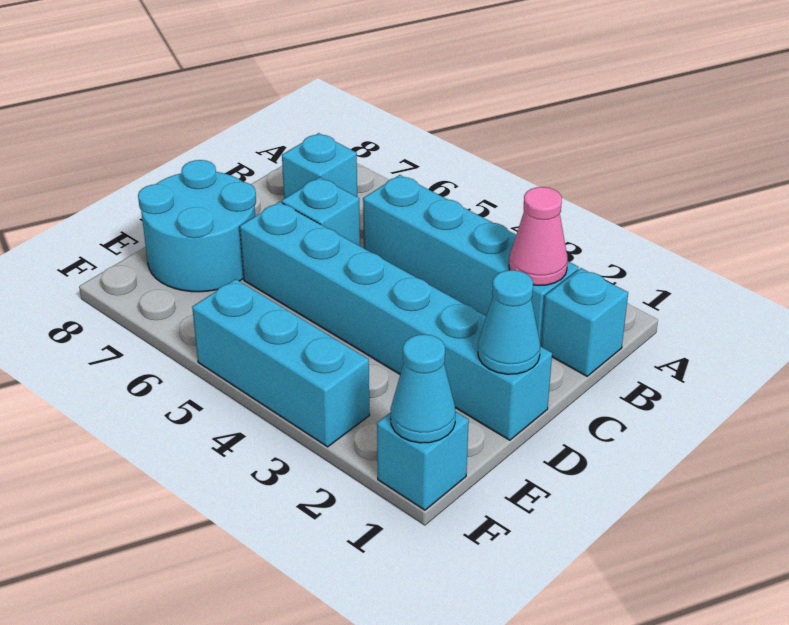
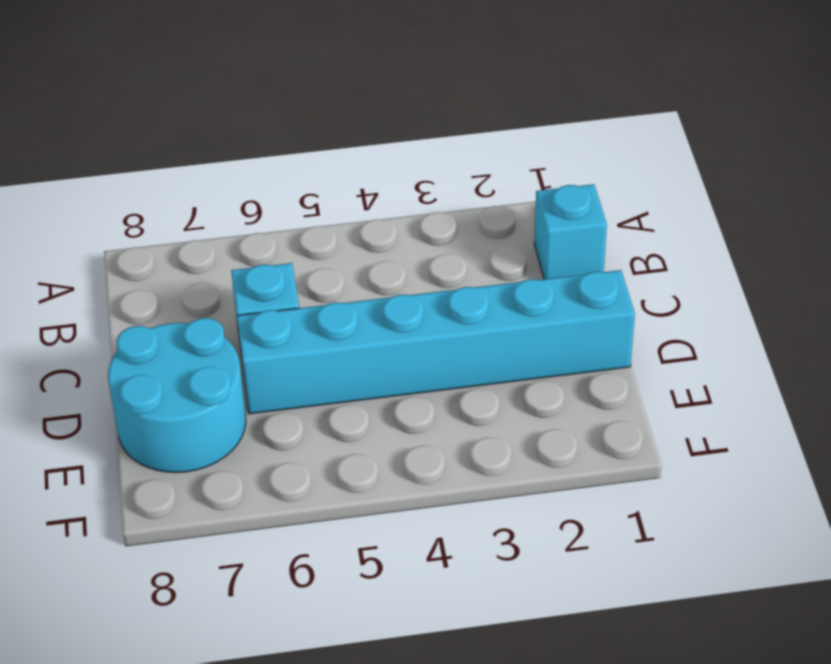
none -> cyan 1x4 brick [363,175,579,346]
none -> cyan 1x1 brick [282,133,357,199]

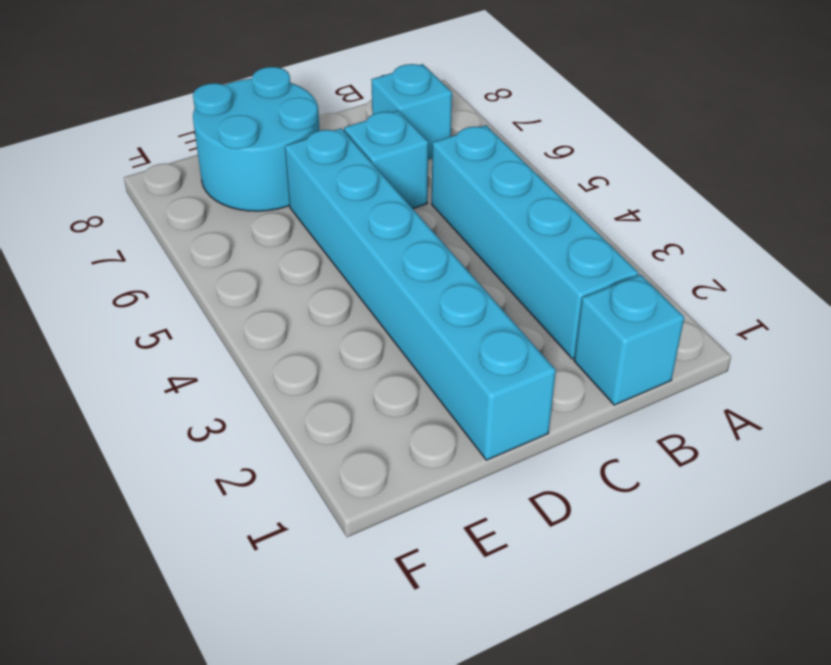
none -> cyan 1x1 brick [377,412,469,510]
none -> cyan 1x3 brick [192,279,369,447]

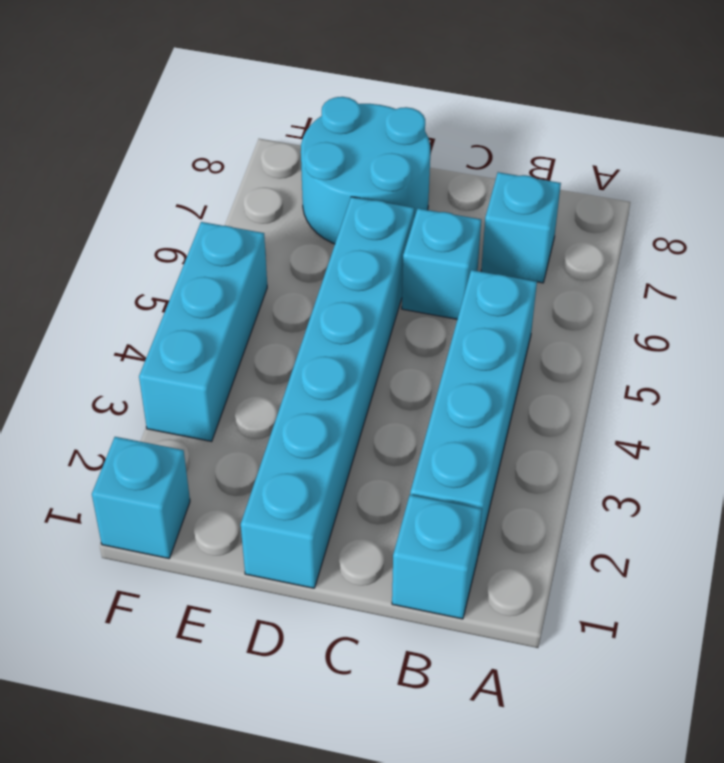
none -> pink 1x1 cone [509,187,568,285]
none -> cyan 1x1 cone [478,270,540,374]

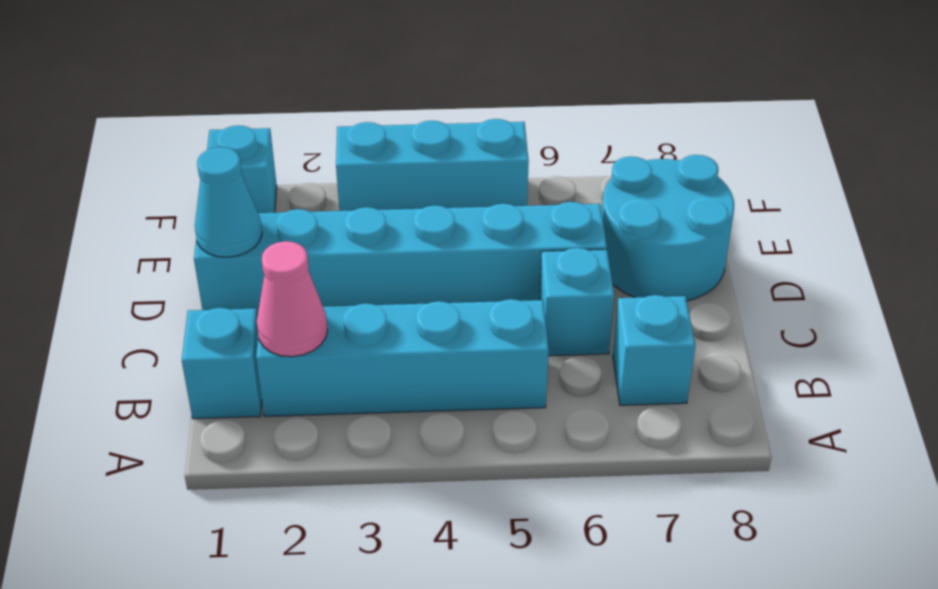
none -> cyan 1x1 cone [391,334,456,443]

